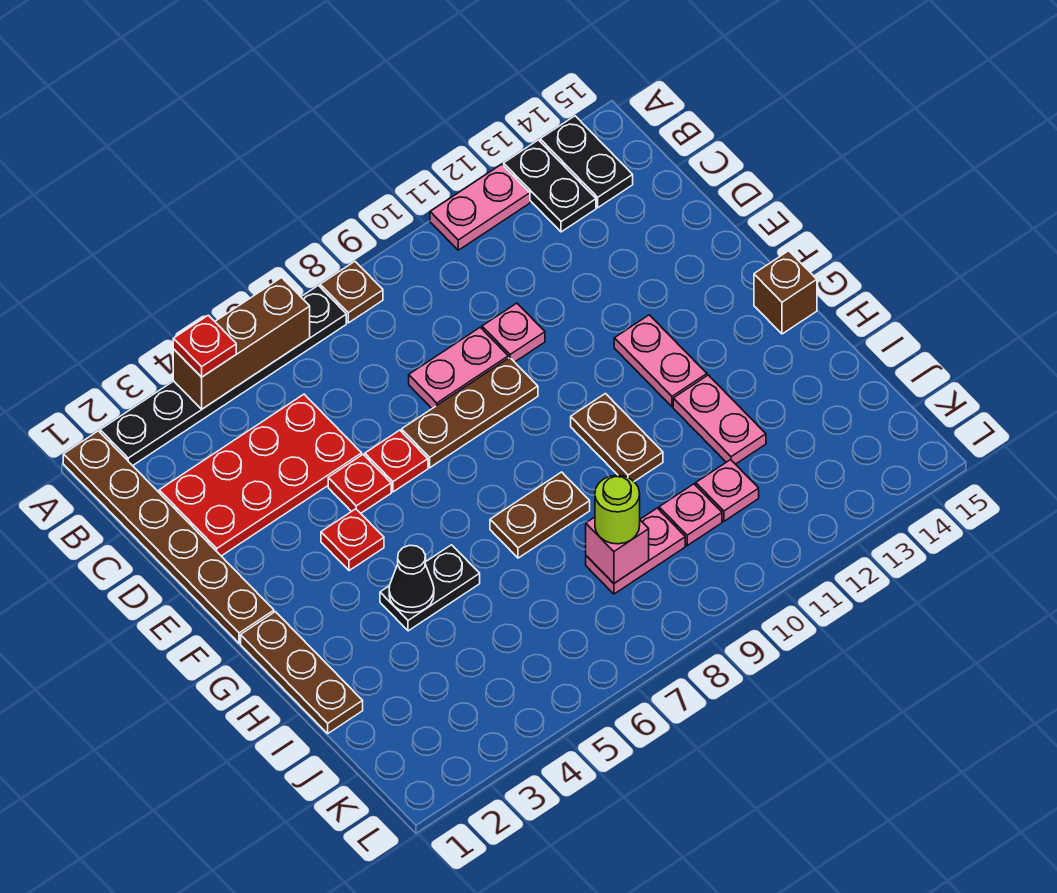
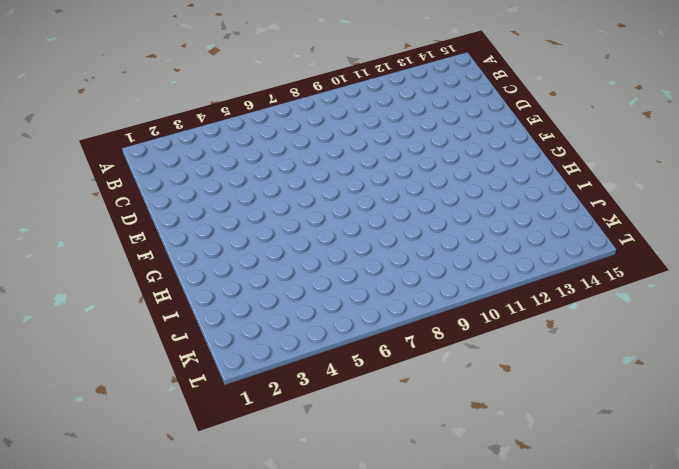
none -> brown 1x6 plate [63,431,274,643]
none -> black 1x6 plate [100,285,346,466]
none -> brown 1x1 plate [320,261,383,323]

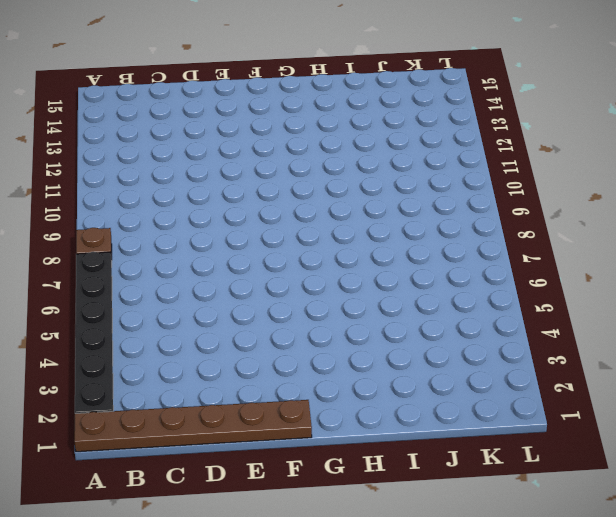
none -> pink 1x2 plate [430,164,530,250]
none -> black 1x2 plate [504,140,596,232]
none -> black 1x2 plate [540,116,633,208]

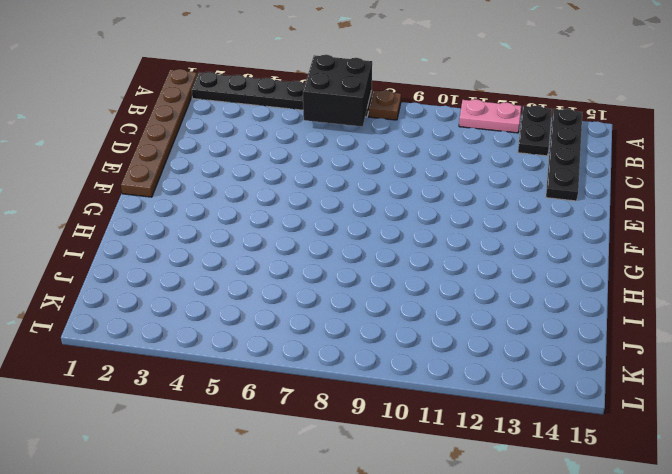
black 2x2 brick [303,55,372,127] -> brown 1x3 brick [173,278,310,409]
black 1x4 plate [546,109,582,201] -> black 1x2 plate [540,116,633,208]
none -> red 2x4 plate [159,394,362,556]
none -> pink 1x2 plate [409,327,508,408]
none -> pink 1x1 plate [482,303,545,362]

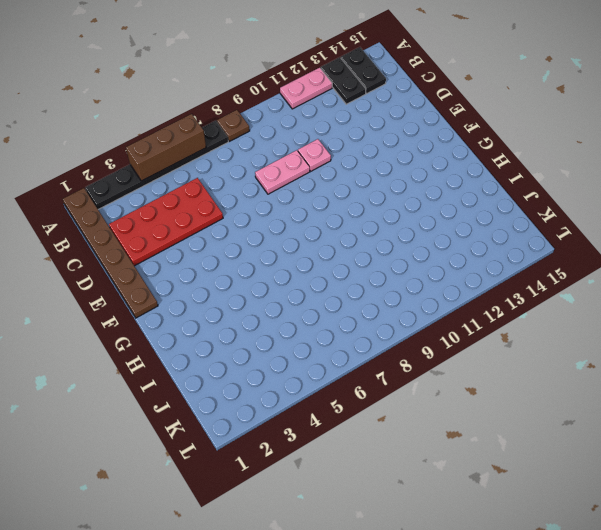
none -> red 1x1 plate [328,455,391,513]
none -> red 1x1 plate [365,430,428,492]
none -> brown 1x3 plate [402,358,538,468]

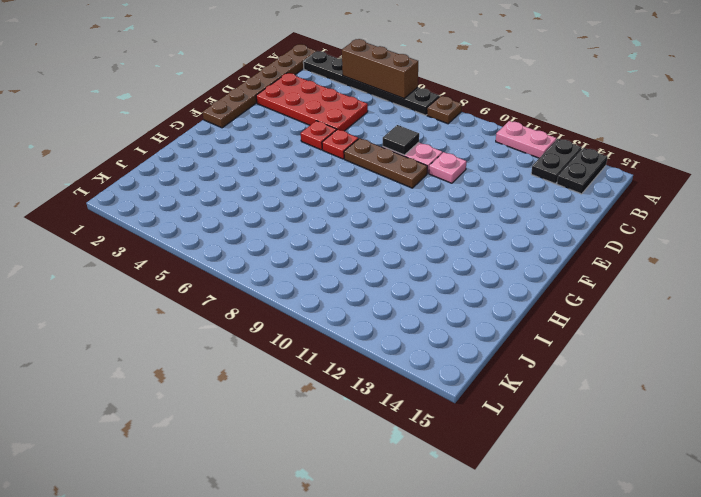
black 1x1 tile [383,125,419,155] -> none
none -> red 1x1 plate [321,509,384,571]
none -> pink 1x2 plate [614,315,707,407]
none -> brown 1x3 plate [241,612,363,733]

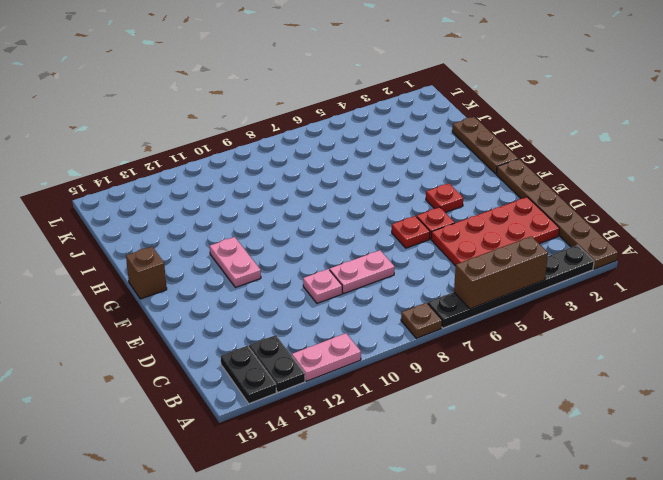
none -> brown 1x3 plate [402,358,538,468]
none -> brown 1x2 plate [571,394,663,481]
none -> black 1x2 plate [380,545,480,631]

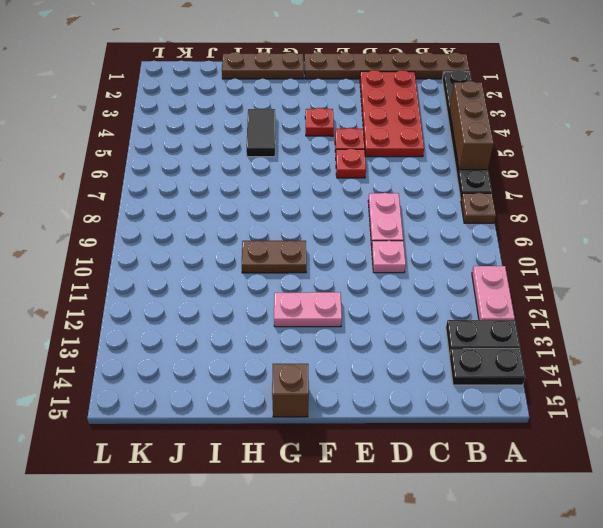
black 1x2 tile [246,109,276,157] -> black 1x2 plate [380,545,480,631]
none -> brown 1x3 plate [402,358,538,468]
none -> brown 1x2 plate [490,472,590,558]
none -> pink 1x2 plate [673,375,766,464]

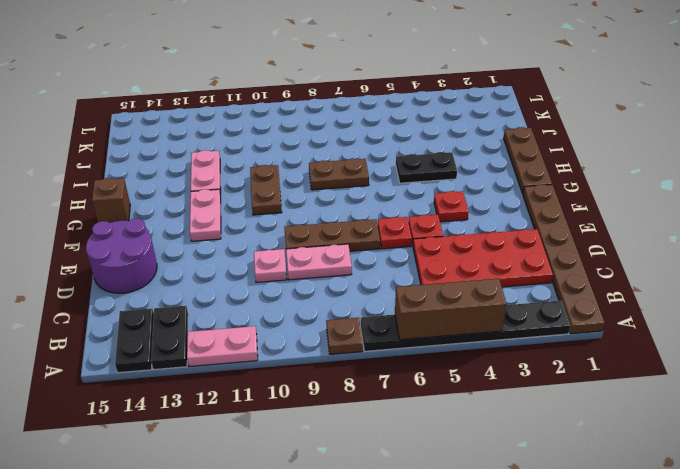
purple 2x2 round brick [86,219,157,293] -> none
none -> pink 1x2 plate [586,508,685,594]
none -> pink 1x1 plate [659,484,722,546]
none -> pink 1x1 plate [696,460,759,521]

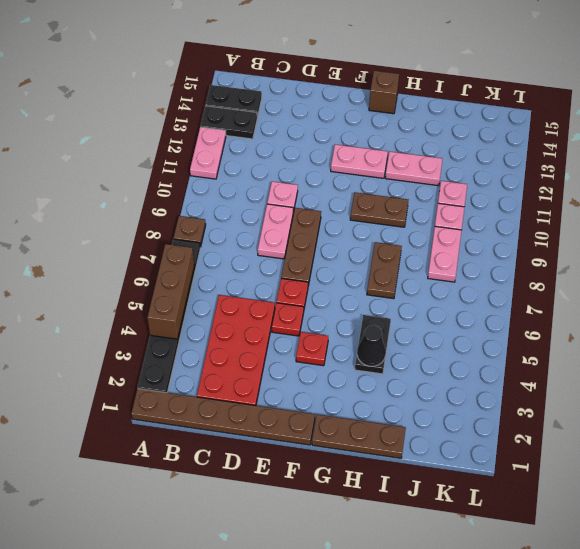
none -> pink 1x1 brick [586,517,649,583]
none -> red 1x1 plate [173,315,236,377]
none -> lime 1x1 round brick [595,475,640,544]

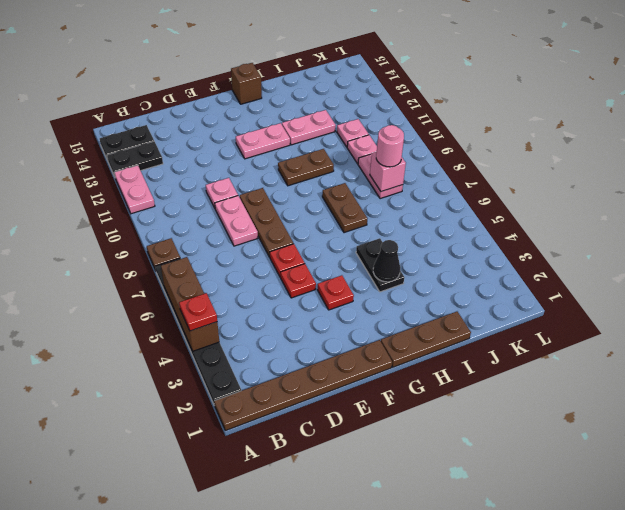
pink 1x1 round brick [376,125,404,167] -> lime 1x1 round brick [595,475,640,544]
none -> red 2x4 plate [159,394,362,556]

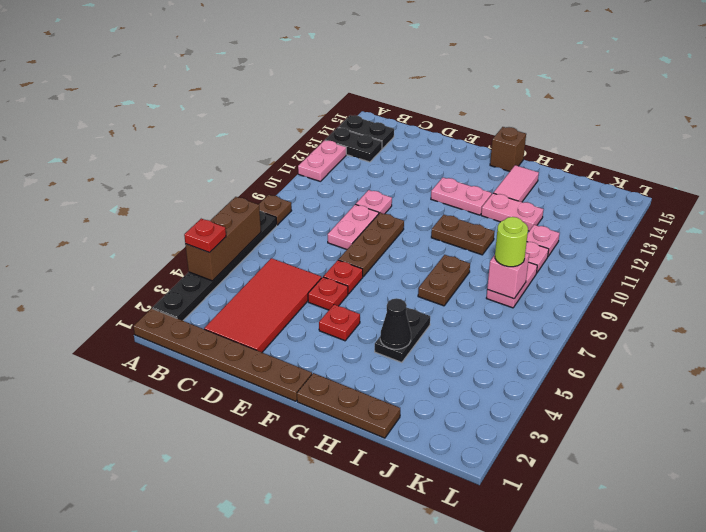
red 2x4 tile [204,258,322,352] -> red 2x4 plate [159,394,362,556]
pink 1x2 tile [493,165,539,202] -> none

